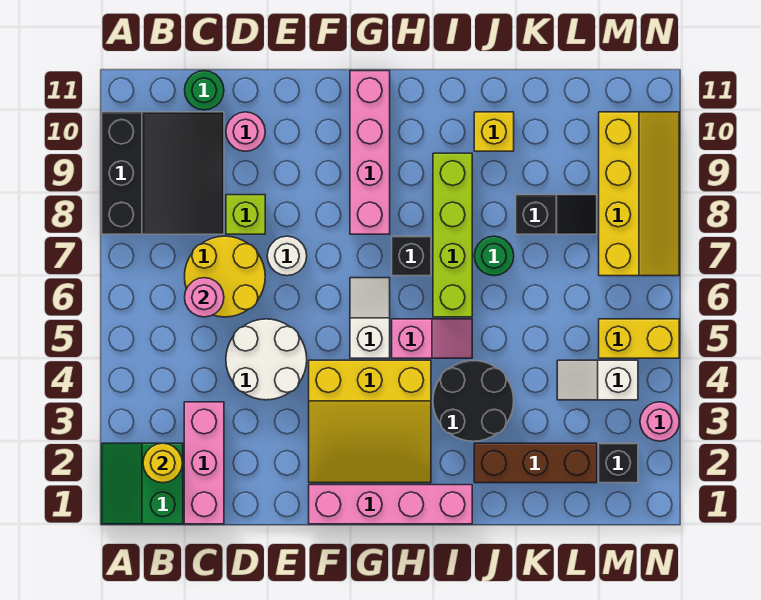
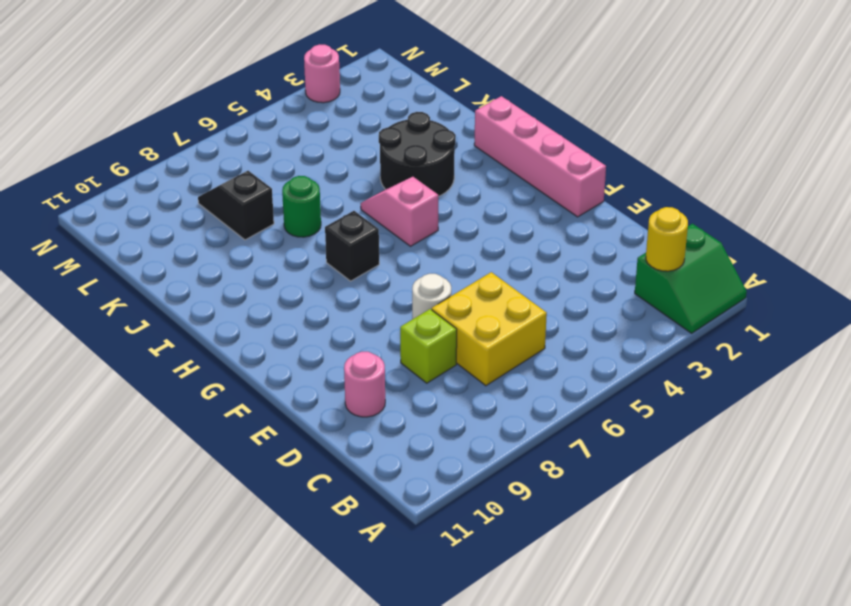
yellow 2x2 brick [432,272,547,386] -> yellow 2x2 round brick [185,236,265,317]
none -> black 3x3 slope [102,112,224,234]
none -> pink 1x3 brick [184,402,224,524]
none -> green 1x1 round brick [185,71,224,110]

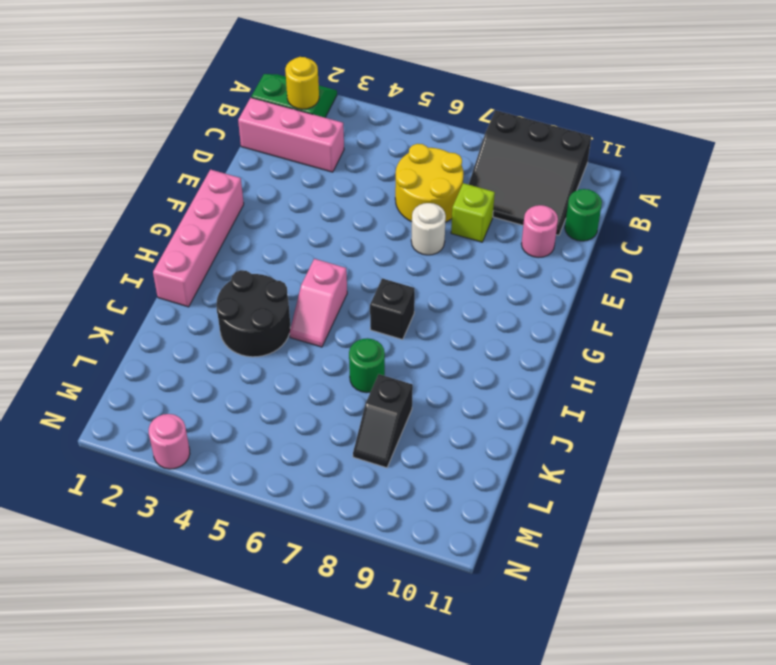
none -> white 2x2 round brick [226,319,307,400]
none -> yellow 3x3 slope [309,360,431,483]
none -> white 1x2 slope [350,278,390,358]

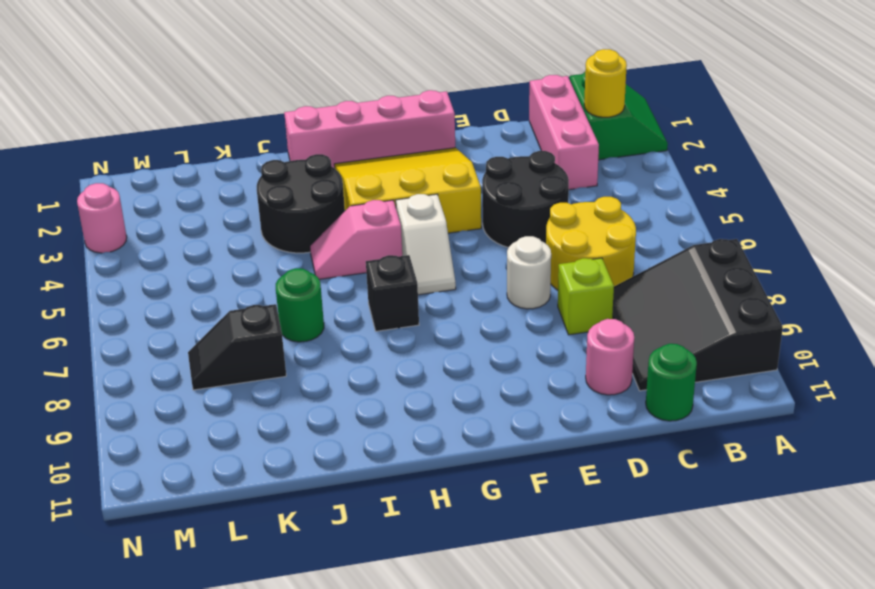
black 2x2 round brick [482,151,569,247] -> white 2x2 round brick [226,319,307,400]
none -> pink 1x4 brick [350,71,390,234]
none -> lime 1x4 brick [433,153,472,317]
none -> brown 1x3 brick [474,443,597,483]

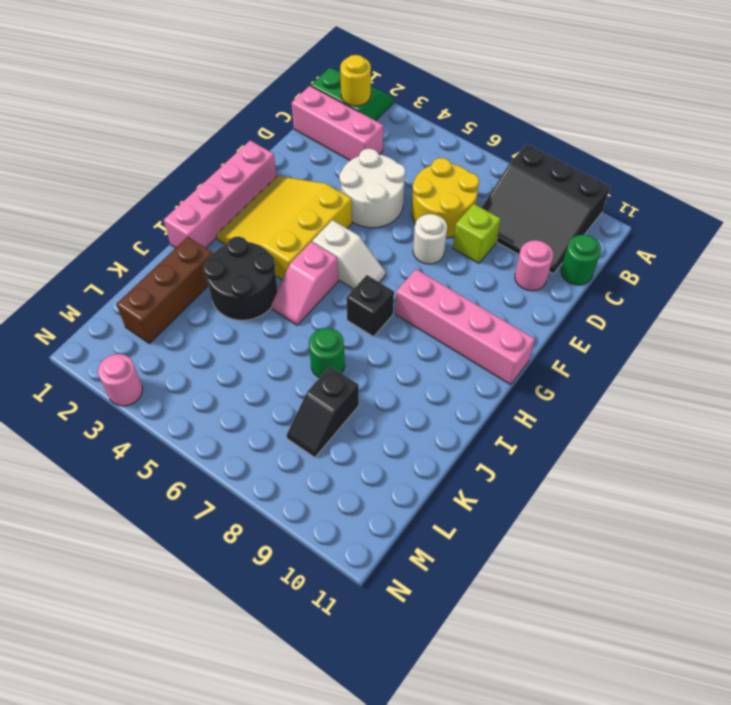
none -> lime 1x4 brick [433,153,472,317]
none -> yellow 1x1 brick [474,112,514,151]
none -> white 1x2 slope [557,360,638,400]

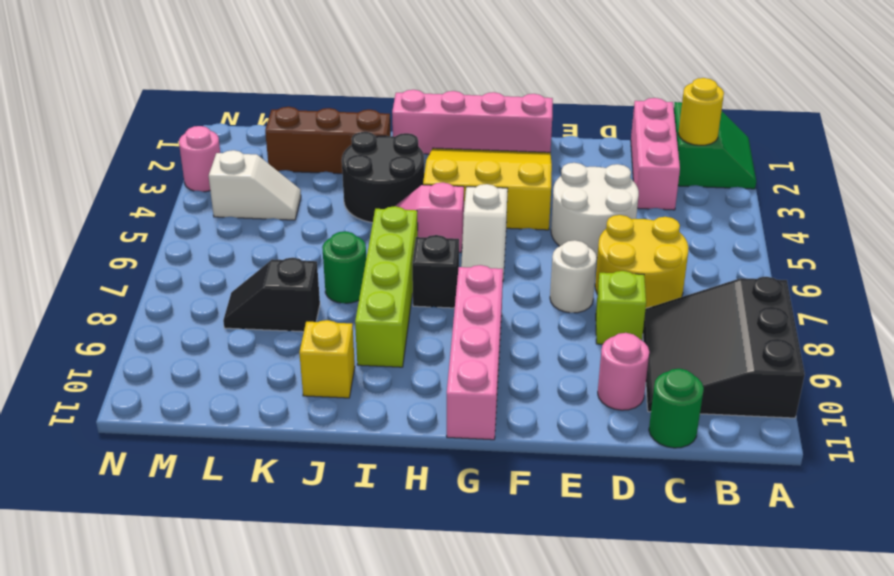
none -> black 1x1 brick [599,443,638,483]
none -> yellow 1x2 brick [599,319,679,358]
none -> yellow 2x4 slope [599,112,679,276]

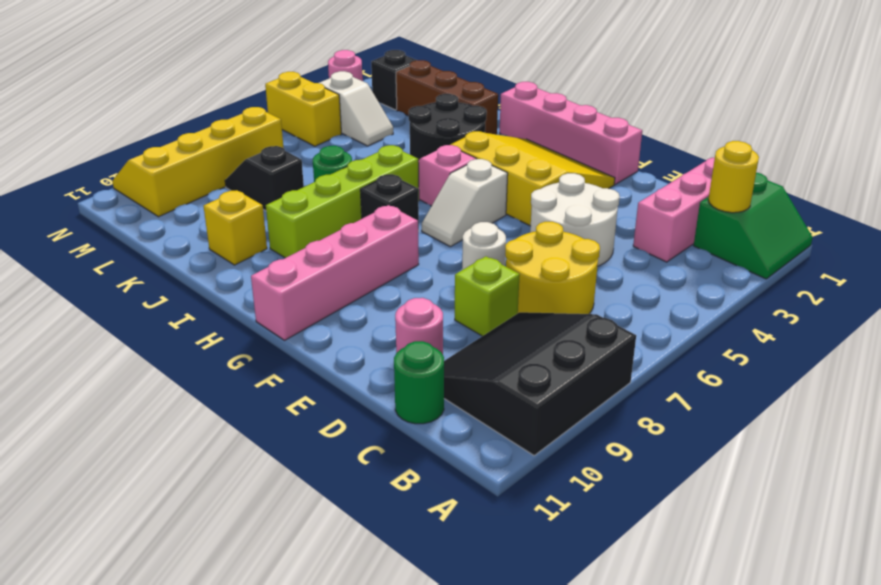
none -> pink 1x1 round brick [185,278,224,317]

